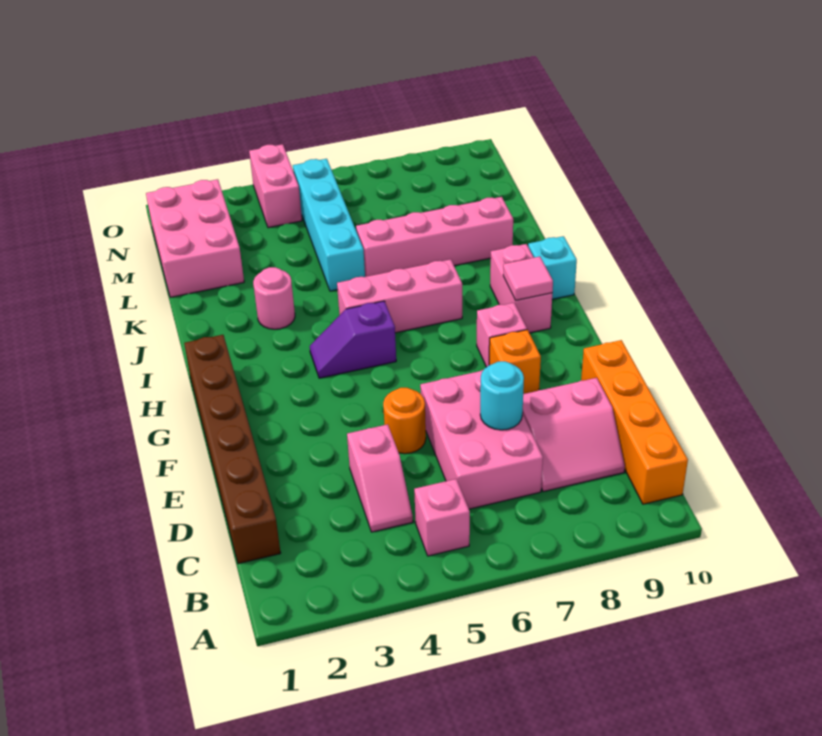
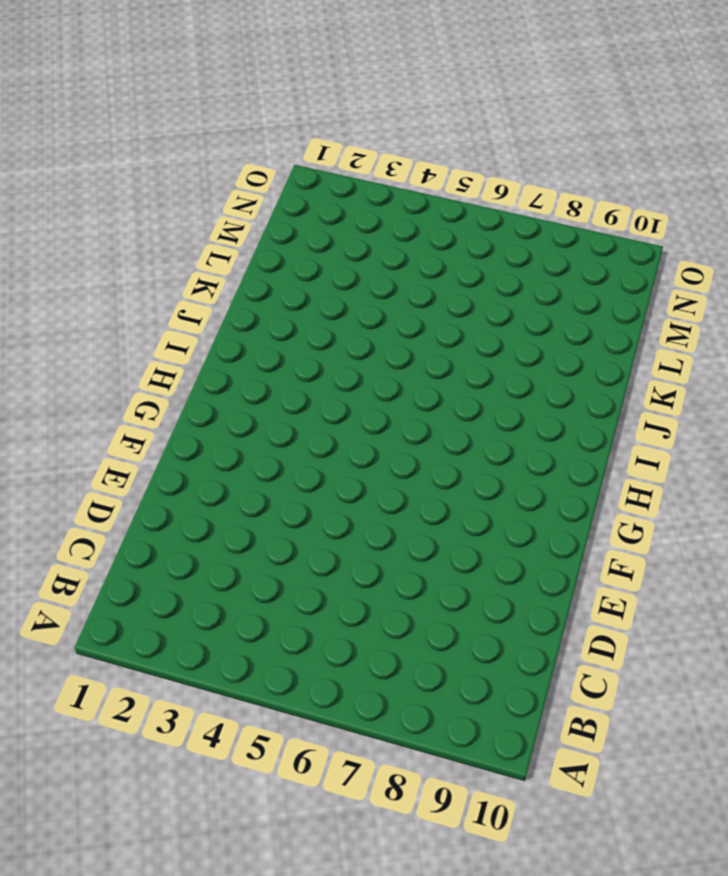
none -> pink 1x1 brick [414,479,470,556]
none -> orange 1x4 brick [581,340,688,504]
none -> brown 1x6 brick [184,335,281,564]

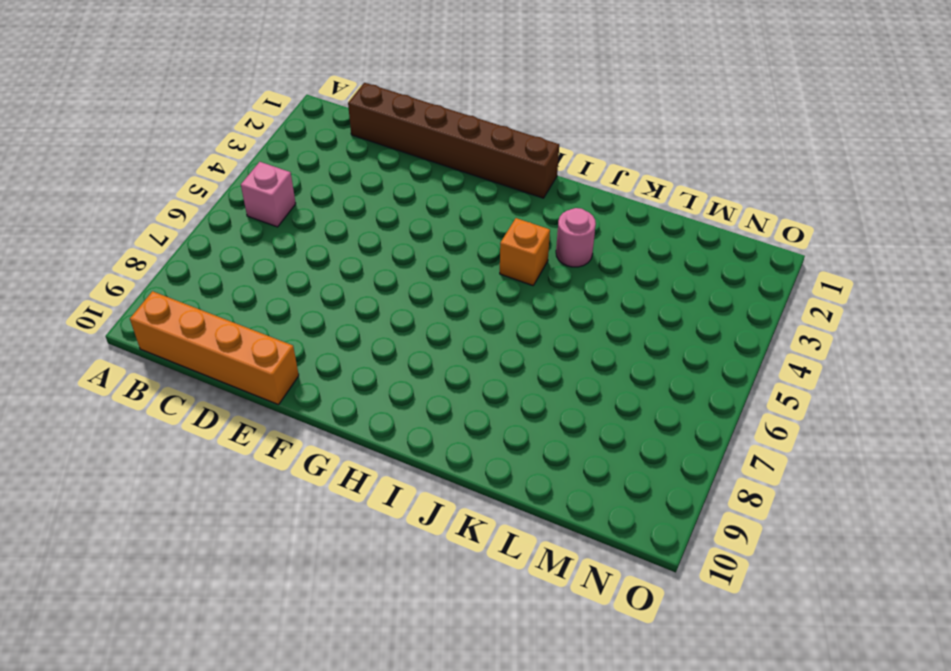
orange 1x1 brick [500,218,550,286] -> orange 1x1 brick moved to [489,330,541,394]
none -> pink 1x2 slope [347,424,413,532]
none -> pink 2x3 brick [420,370,543,509]
none -> pink 2x2 slope [523,378,625,492]

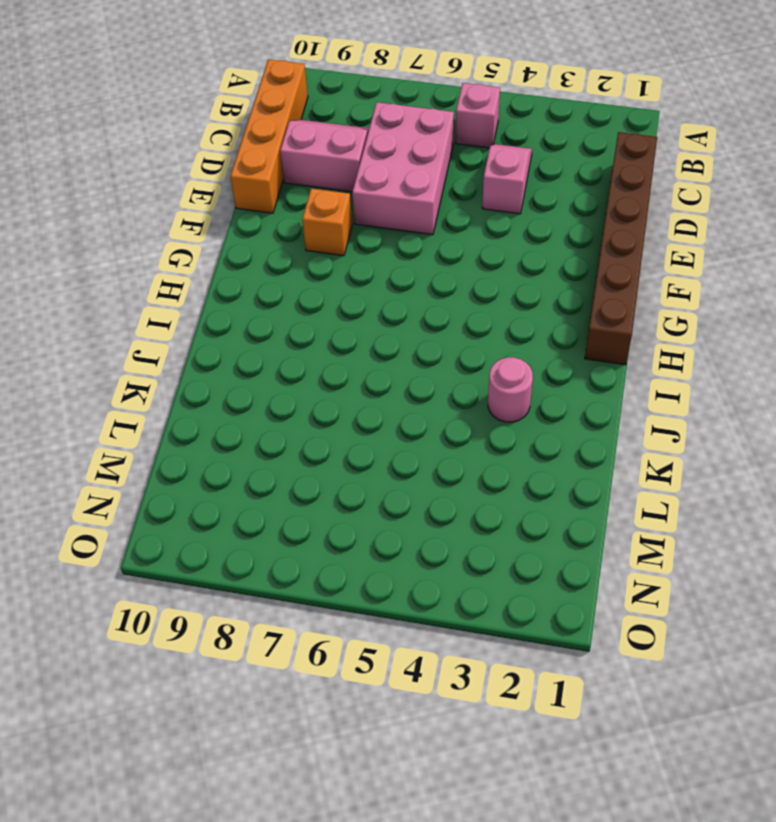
none -> orange 1x1 round brick [383,388,426,454]
none -> pink 1x1 brick [477,303,527,367]
none -> purple 1x2 slope [310,301,396,378]

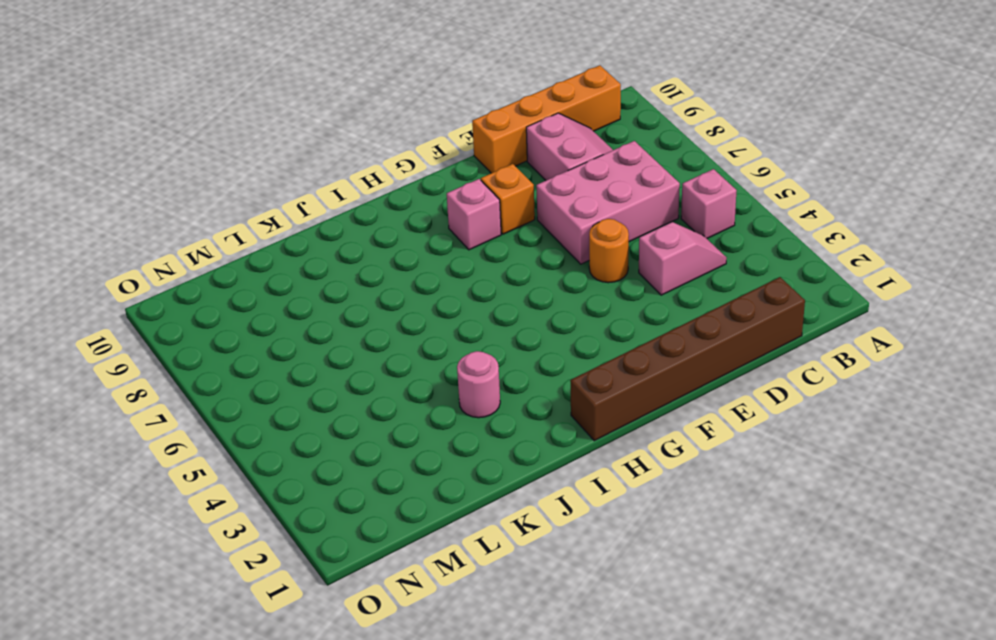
none -> purple 1x2 slope [310,301,396,378]
none -> pink 1x2 brick [490,244,552,333]
none -> pink 1x3 brick [337,259,462,333]

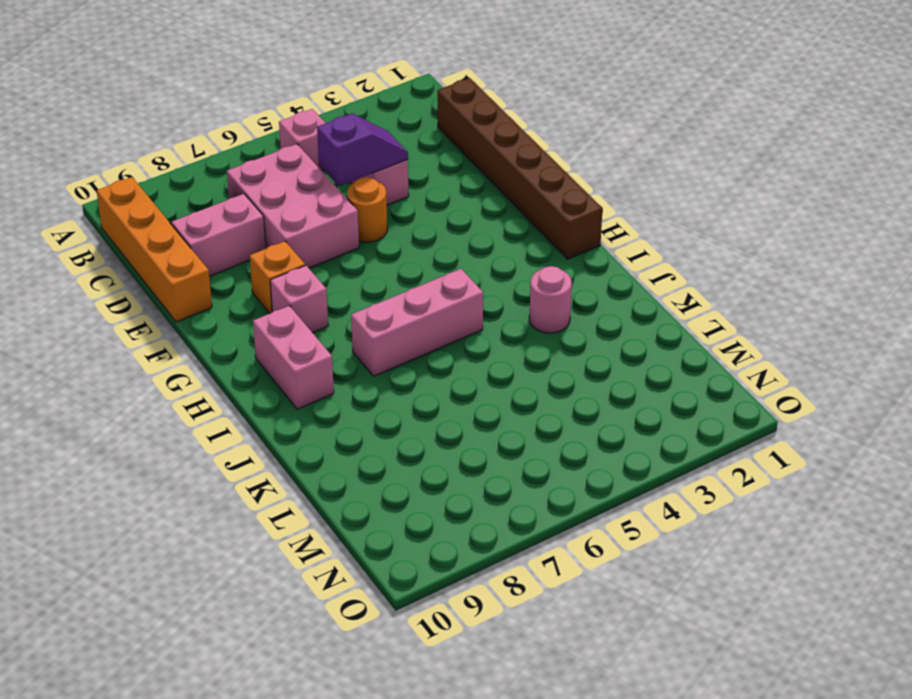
purple 1x2 slope [317,113,408,186] -> purple 1x2 slope moved to [310,301,396,378]
none -> cyan 1x1 brick [528,236,577,299]
none -> cyan 1x4 brick [293,159,365,291]
none -> pink 1x4 brick [356,197,513,277]

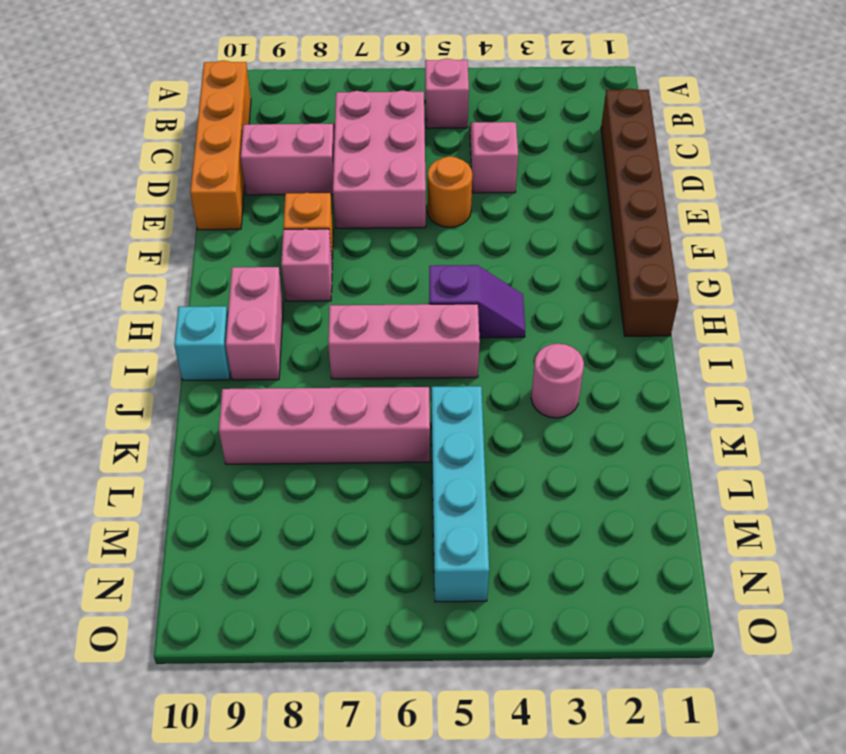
none -> pink 2x3 brick [146,179,244,297]
none -> pink 1x2 brick [249,144,302,228]
none -> cyan 1x1 round brick [480,361,524,430]

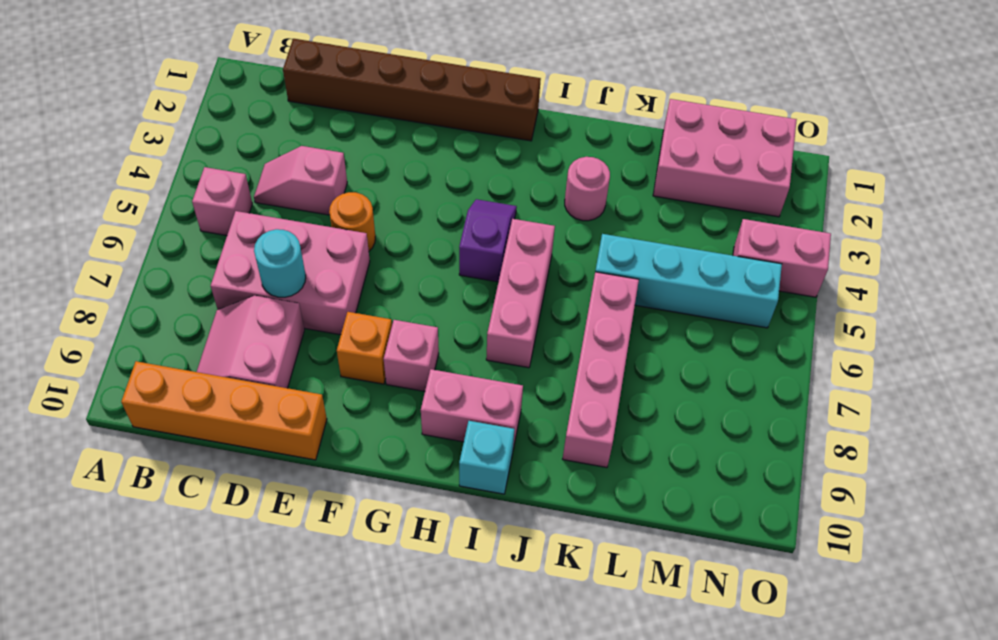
none -> pink 1x1 tile [503,257,553,300]

